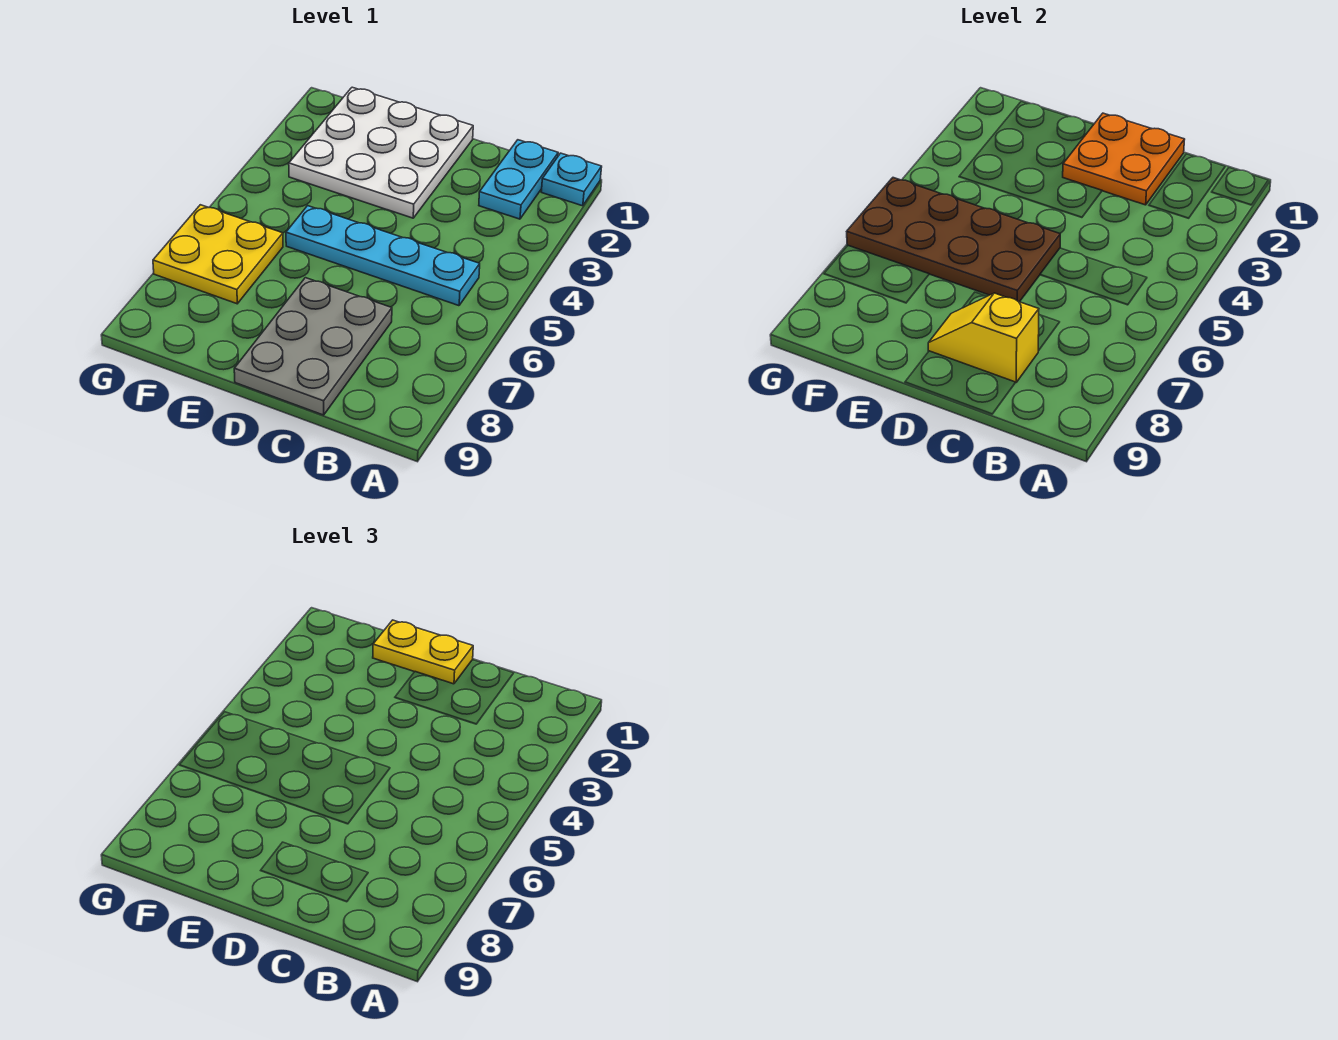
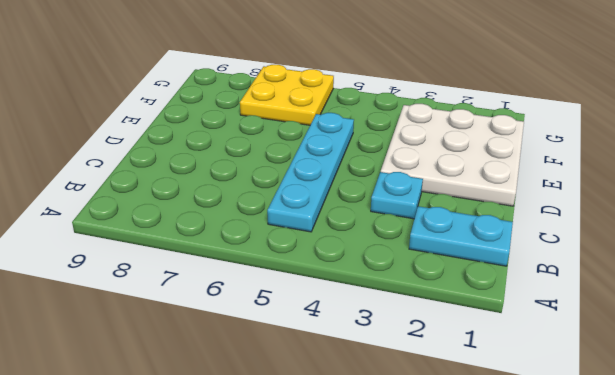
cyan 1x1 plate [371,172,423,219] -> cyan 1x1 plate moved to [541,153,602,206]
none -> grey 2x3 plate [234,278,392,415]
none -> orange 2x2 plate [1063,113,1185,205]

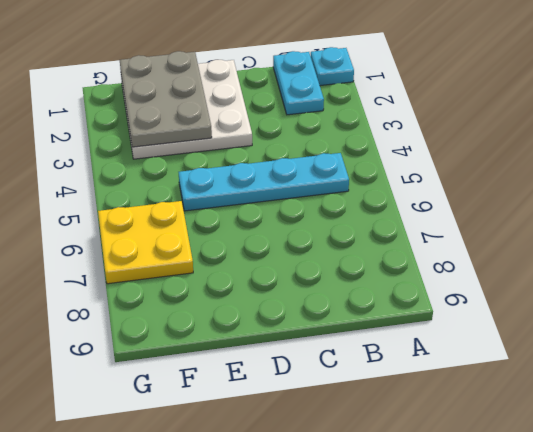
grey 2x3 plate [120,51,212,147] -> grey 2x3 plate moved to [234,278,392,415]
none -> orange 2x2 plate [1063,113,1185,205]
none -> yellow 1x2 slope [928,293,1039,382]

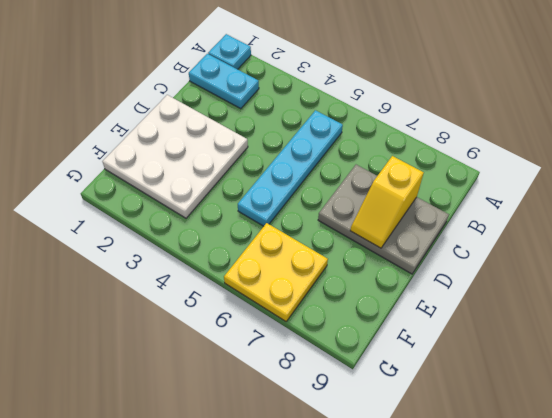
none -> orange 2x2 plate [1063,113,1185,205]
none -> brown 2x4 plate [847,178,1060,302]

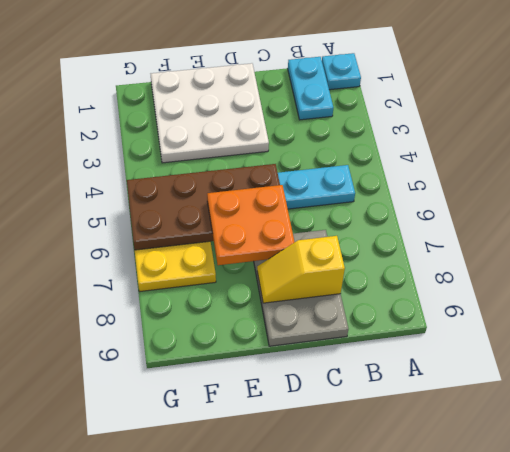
orange 2x2 plate [207,185,294,265] -> orange 2x2 plate moved to [1063,113,1185,205]
none -> yellow 1x2 plate [373,620,473,684]

